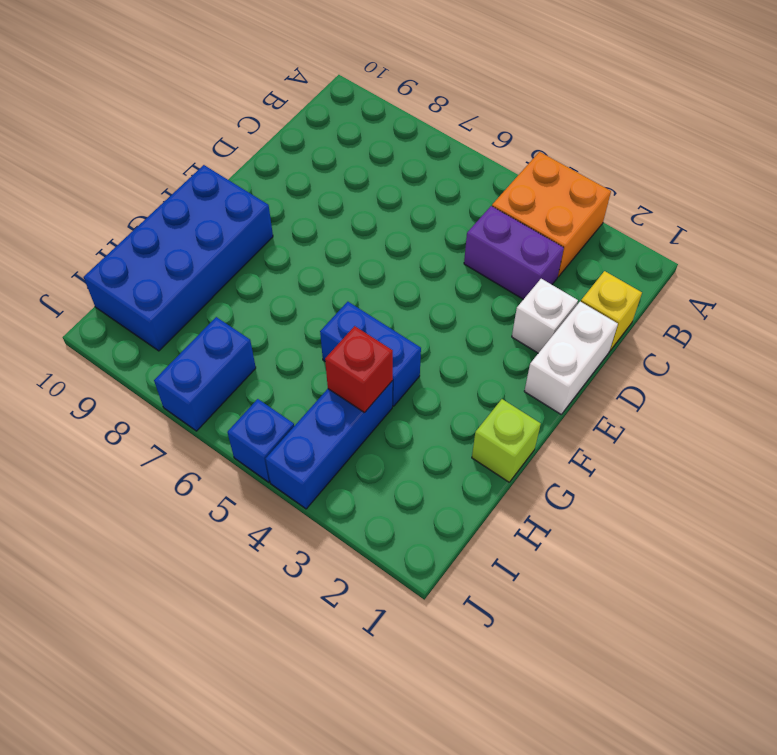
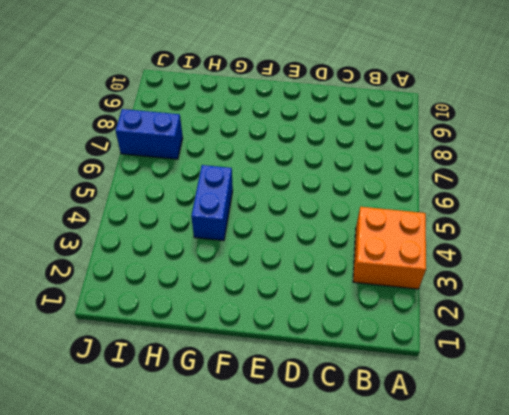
none -> yellow 1x1 brick [581,271,642,351]
none -> purple 1x2 brick [464,206,564,299]
none -> white 1x2 brick [524,302,618,414]

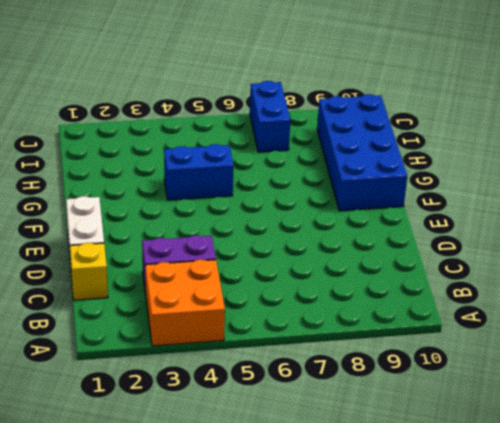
none -> white 1x1 brick [512,279,578,353]
none -> lime 1x1 brick [472,399,541,482]
none -> blue 1x3 brick [265,381,393,509]

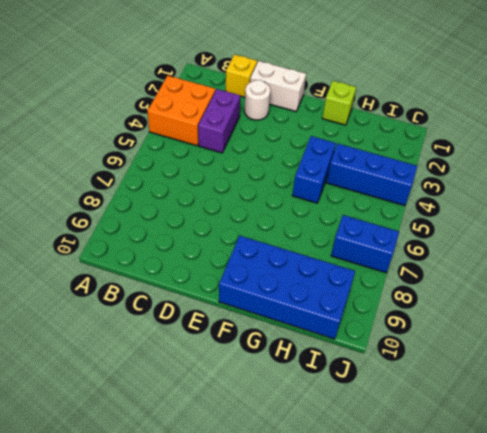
white 1x1 round brick [244,80,270,120] -> white 1x1 brick [512,279,578,353]
none -> blue 1x1 brick [227,399,294,482]
none -> red 1x1 brick [325,326,393,413]

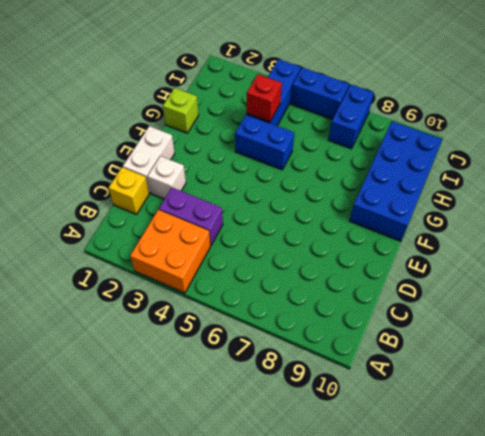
blue 1x2 brick [291,67,349,119] -> blue 1x1 brick [227,399,294,482]

